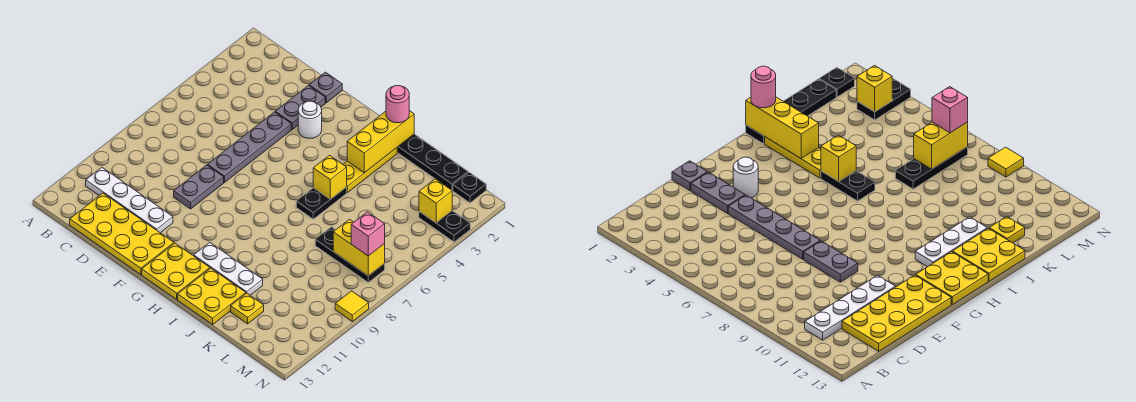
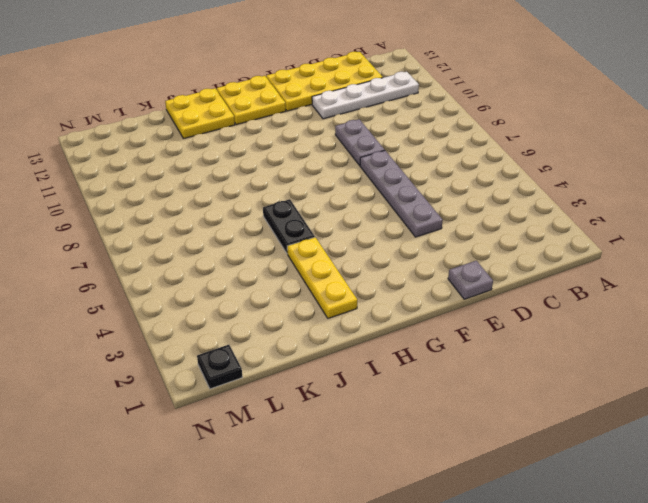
none -> grey 1x2 plate [275,86,325,129]
none -> white 1x1 round brick [298,101,322,138]
none -> white 1x3 plate [194,242,263,295]

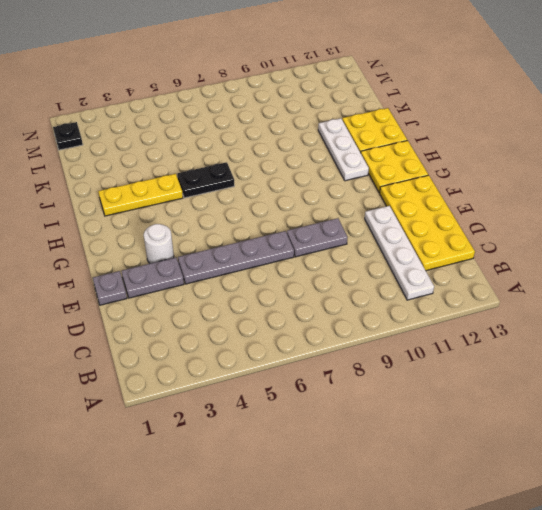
none -> black 1x4 plate [397,134,468,190]
none -> black 1x3 plate [315,227,385,282]
none -> yellow 1x1 plate [231,293,264,324]

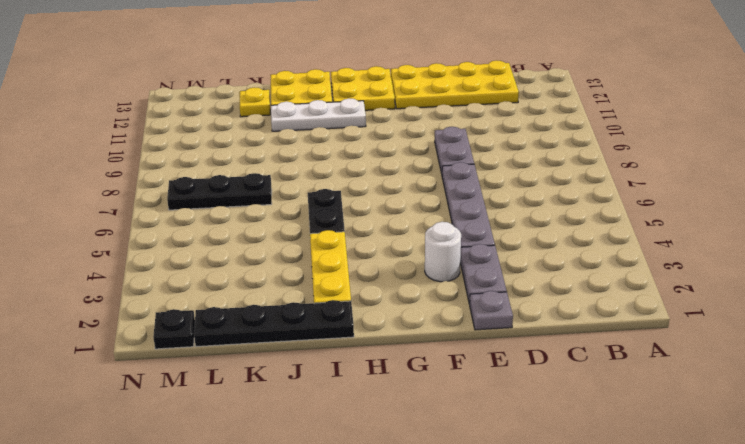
none -> white 1x4 plate [86,167,173,233]
none -> black 1x2 plate [419,211,470,242]
none -> yellow 1x1 tile [335,291,369,321]

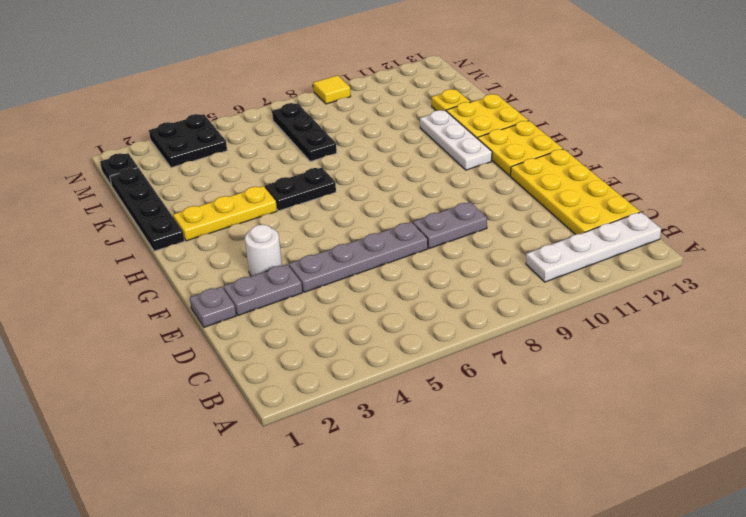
white 1x4 plate [526,212,661,282] -> white 1x4 plate turned to [86,167,173,233]
black 2x2 plate [149,114,227,168] -> black 1x2 plate [419,211,470,242]
none -> yellow 1x3 brick [347,111,414,173]
none -> yellow 1x1 brick [313,155,347,199]
none -> yellow 1x2 brick [333,219,385,276]

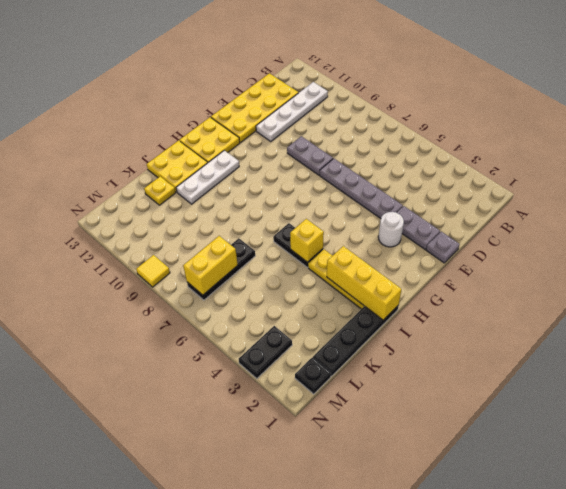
none -> yellow 1x1 brick [419,179,452,223]
none -> pink 1x1 round brick [386,86,409,123]
none -> pink 1x1 brick [351,212,385,256]

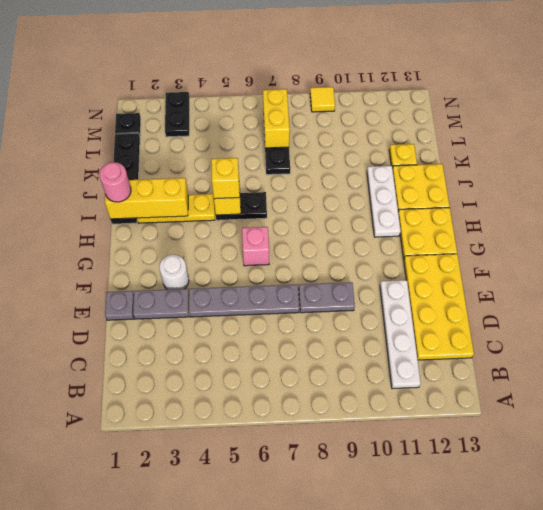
pink 1x1 brick [242,227,269,266] -> pink 1x1 brick moved to [351,212,385,256]
yellow 1x1 brick [211,158,240,199] -> yellow 1x1 brick moved to [419,179,452,223]

